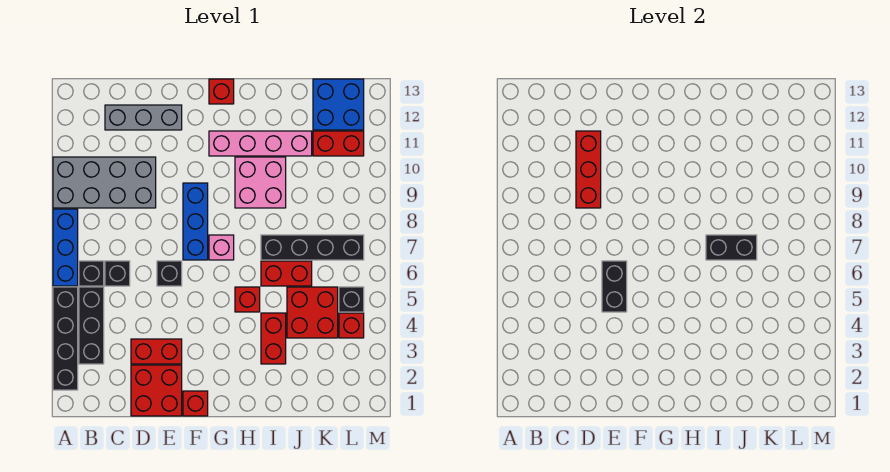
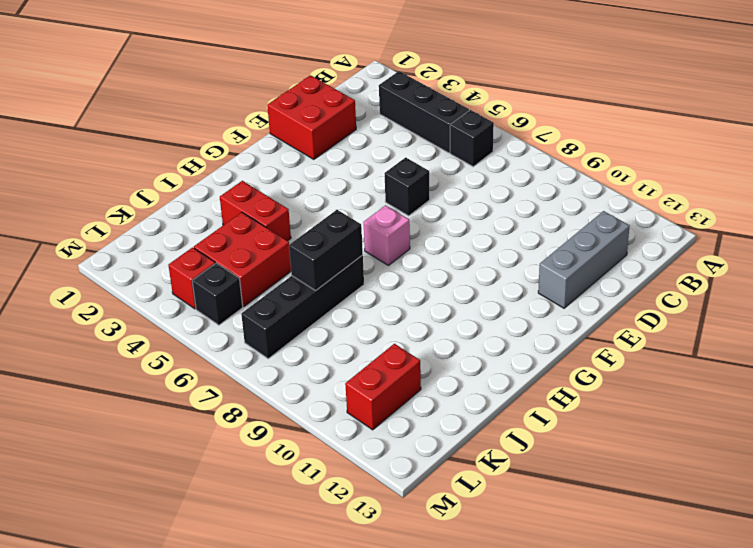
none -> black 1x4 brick [53,287,78,390]
none -> blue 1x3 brick [53,209,78,286]
none -> grey 2x4 brick [53,157,156,208]

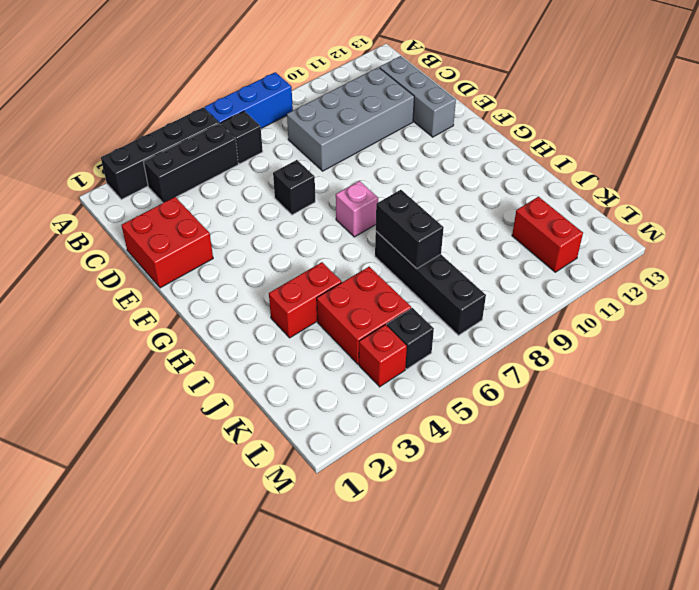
grey 2x4 brick [287,67,414,171] -> grey 2x4 brick turned to [53,157,156,208]
none -> black 1x1 brick [105,261,130,286]
none -> red 1x2 brick [131,339,182,364]
none -> red 1x1 brick [183,391,208,416]

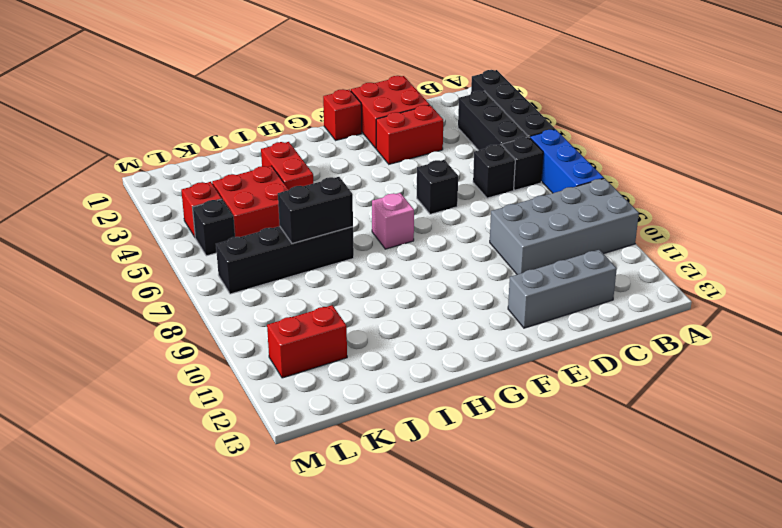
none -> blue 1x3 brick [183,183,208,260]
none -> pink 1x4 brick [209,131,312,156]
none -> red 1x1 brick [209,79,234,104]

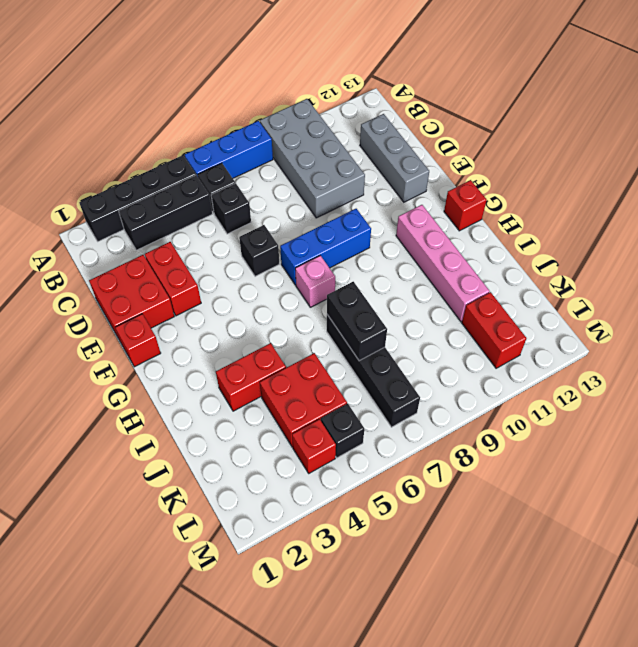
none -> red 1x1 brick [235,287,260,312]
none -> pink 2x2 brick [235,157,286,208]
none -> red 1x2 brick [261,261,312,286]

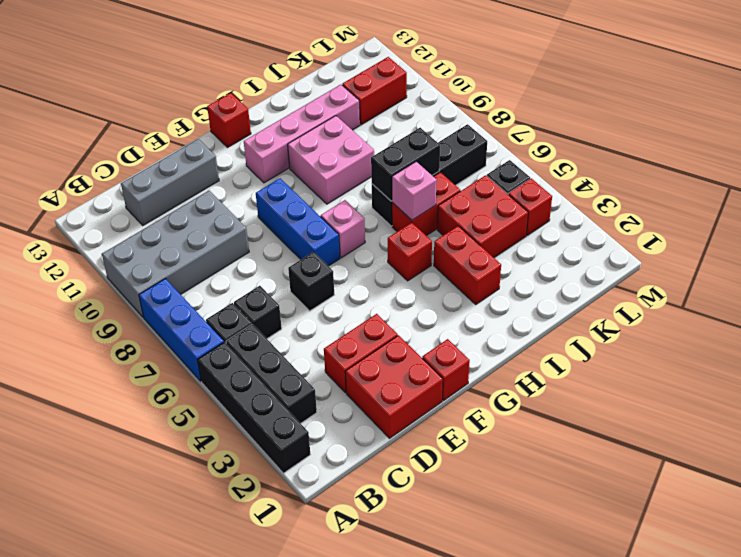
pink 1x1 brick [392,162,436,220] -> none
none -> blue 2x2 brick [313,79,364,130]
none -> red 1x3 brick [576,131,601,208]
none -> black 1x2 brick [602,261,627,312]

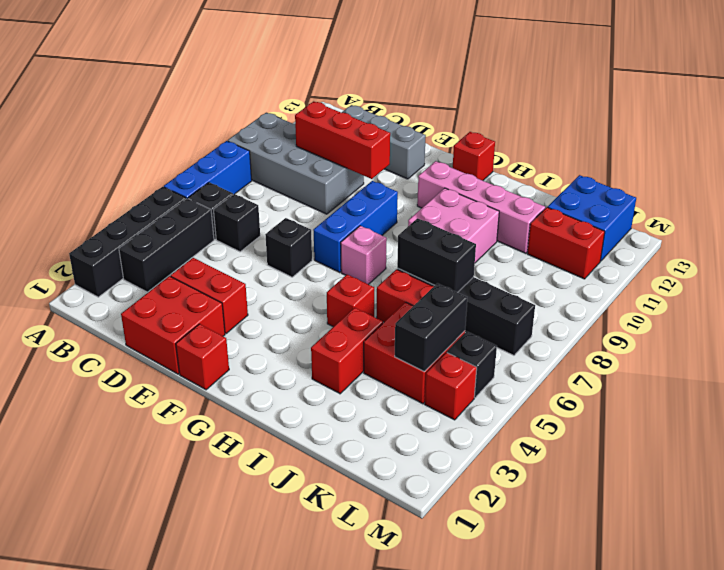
red 1x3 brick [295,101,390,179] -> red 1x3 brick turned to [576,131,601,208]
black 1x2 brick [395,283,467,372] -> black 1x2 brick moved to [602,261,627,312]

